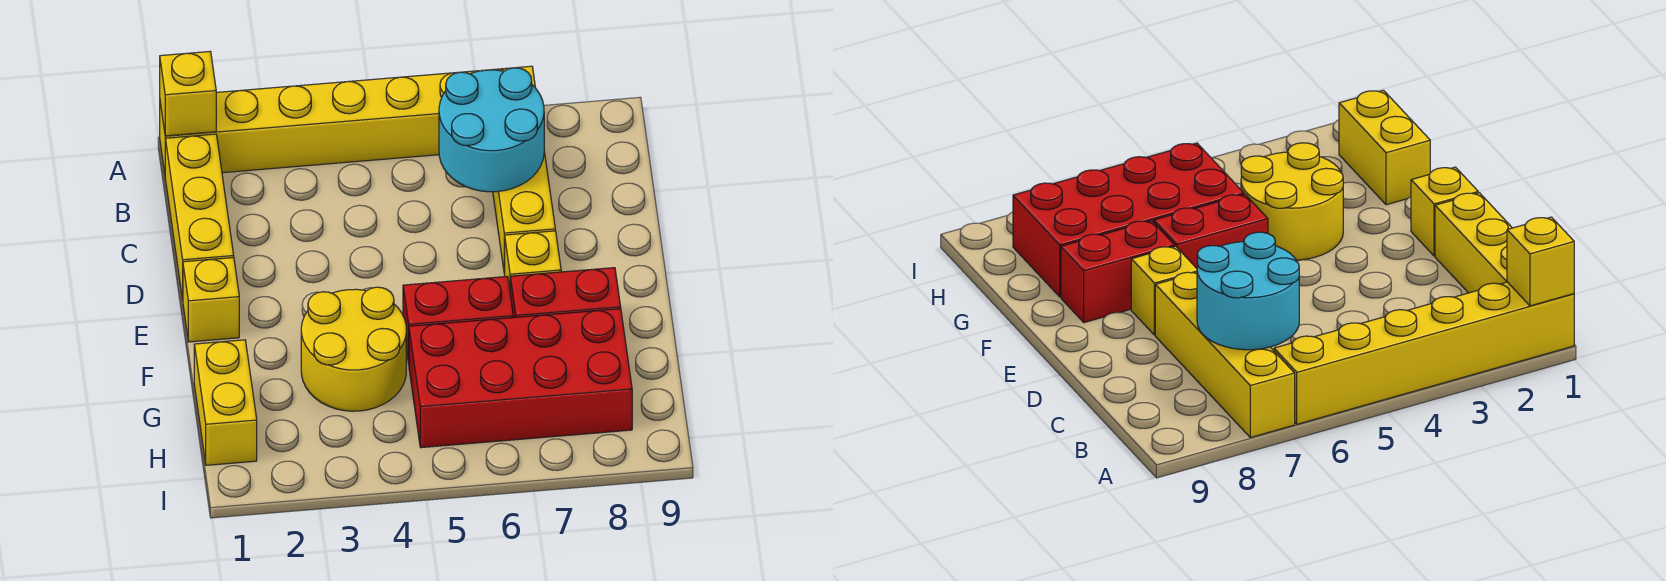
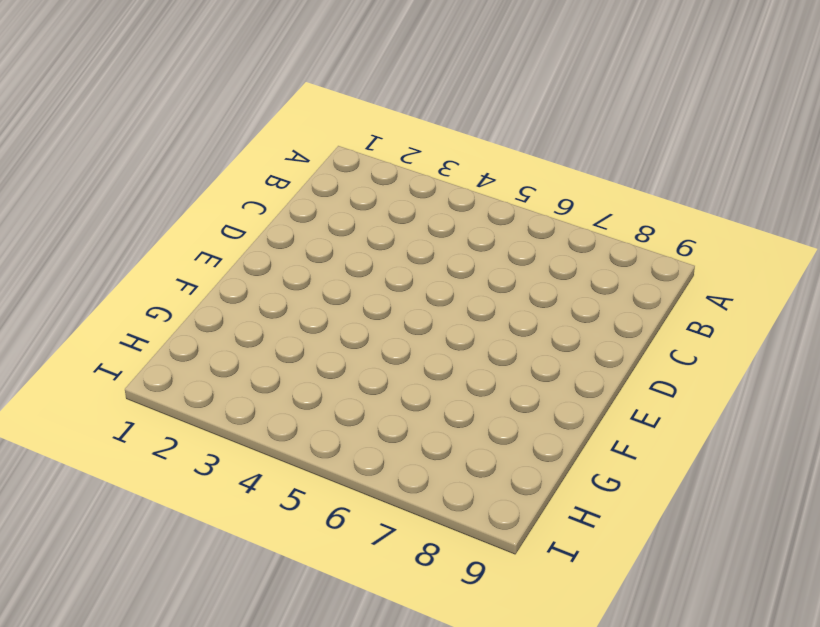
none -> yellow 1x6 brick [160,71,477,173]
none -> yellow 1x4 brick [482,66,555,274]
none -> yellow 1x3 brick [165,134,234,300]

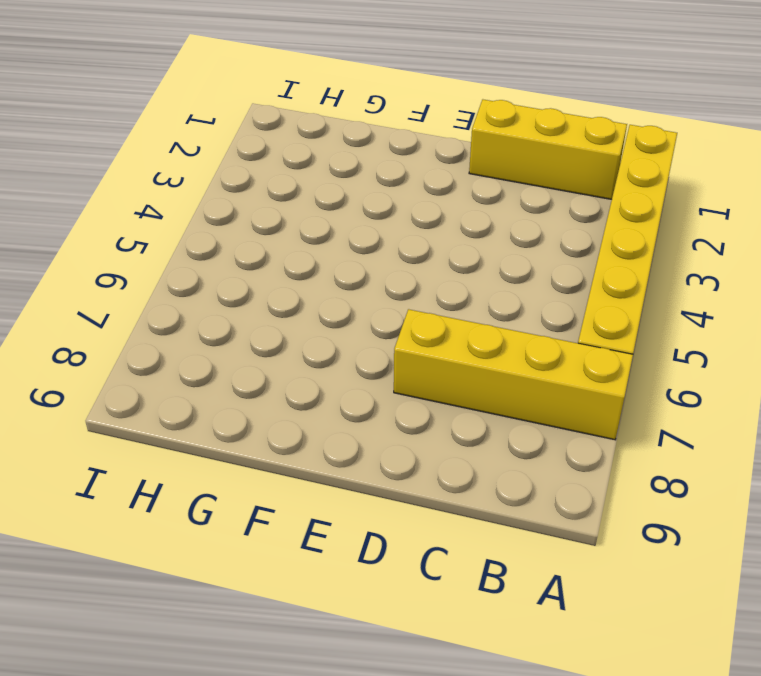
none -> yellow 1x1 brick [183,258,239,342]
none -> yellow 1x1 brick [505,231,561,288]
none -> yellow 2x2 round brick [301,287,406,411]

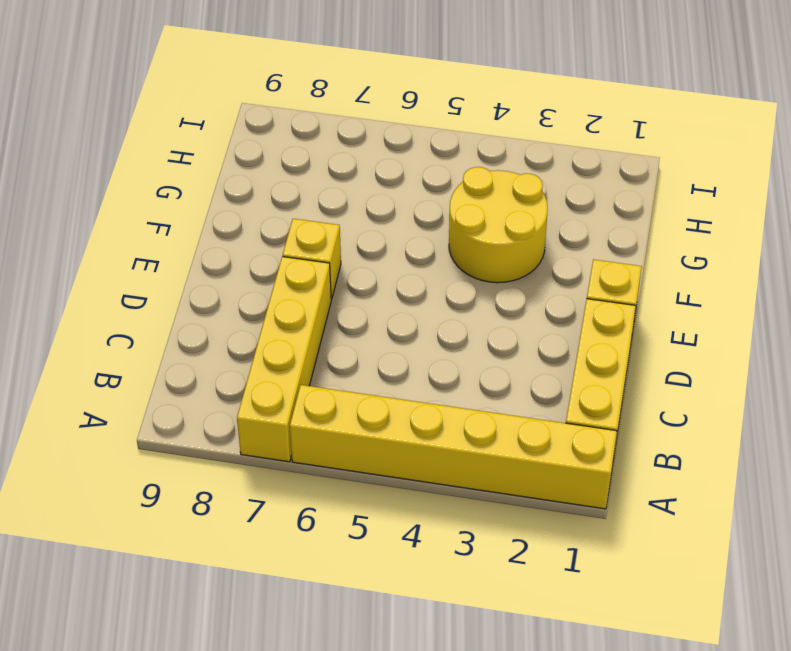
none -> red 1x2 brick [403,276,513,364]
none -> red 1x2 brick [510,268,621,318]
none -> yellow 1x2 brick [194,340,257,465]

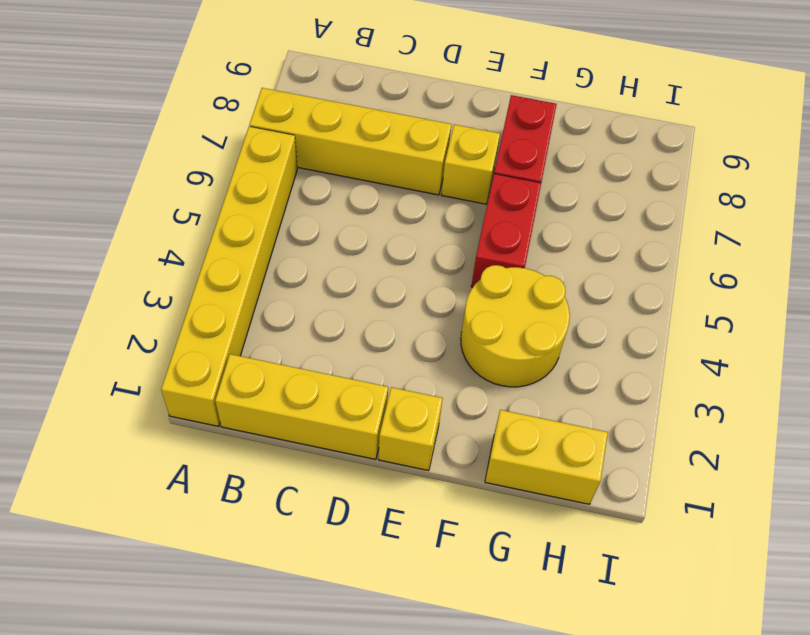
none -> red 2x4 brick [409,309,632,448]
none -> yellow 1x1 brick [160,52,216,136]
none -> cyan 2x2 round brick [439,68,544,192]

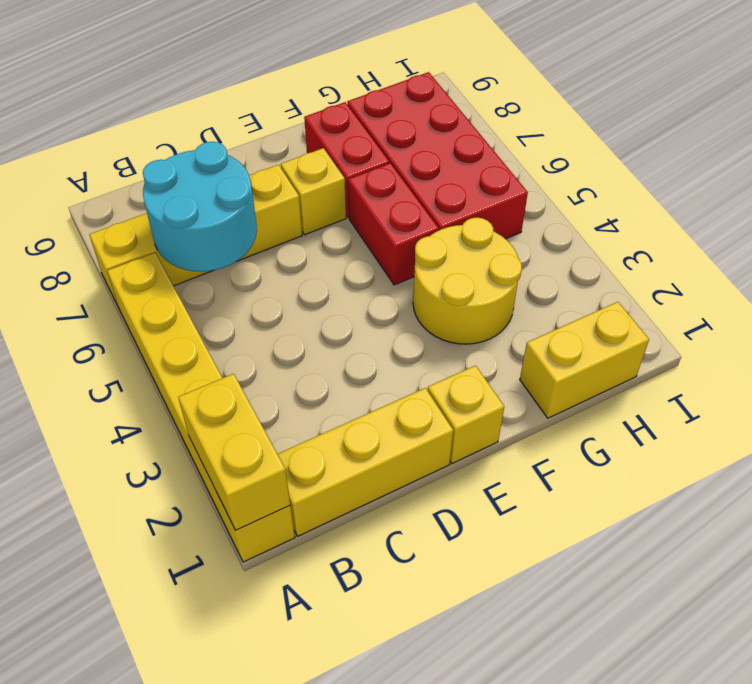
yellow 1x2 brick [178,374,290,530] -> yellow 1x1 brick [160,52,216,136]

